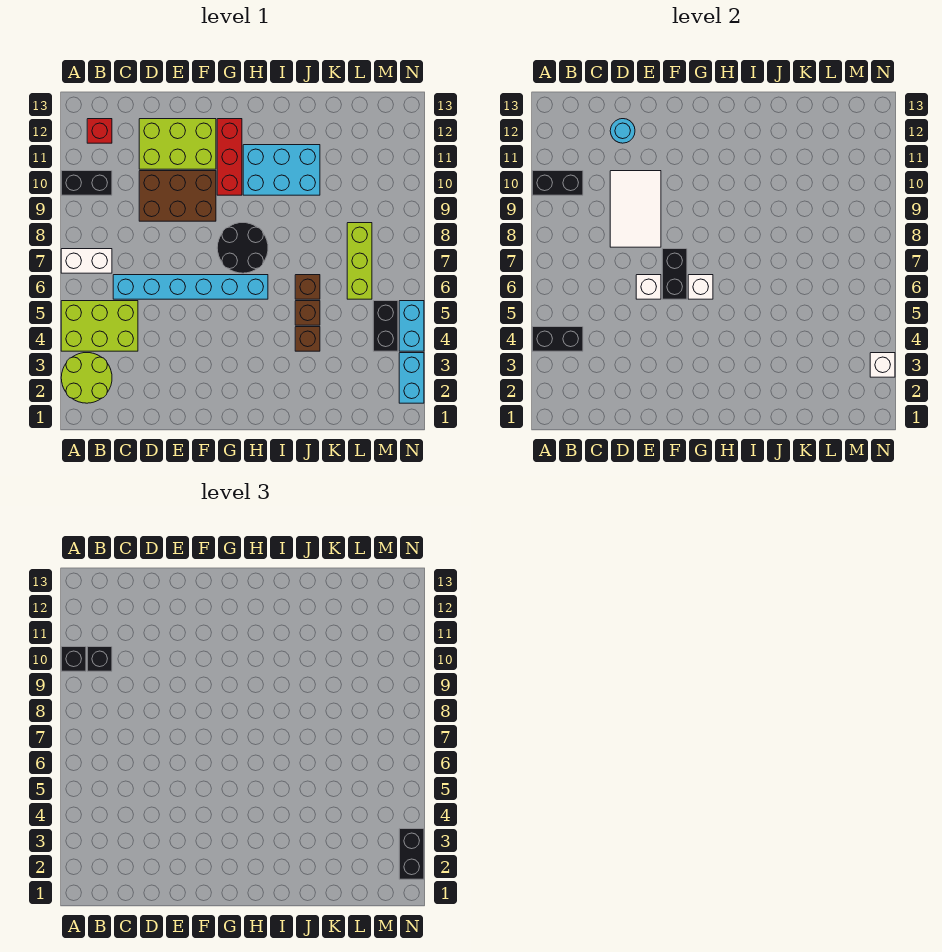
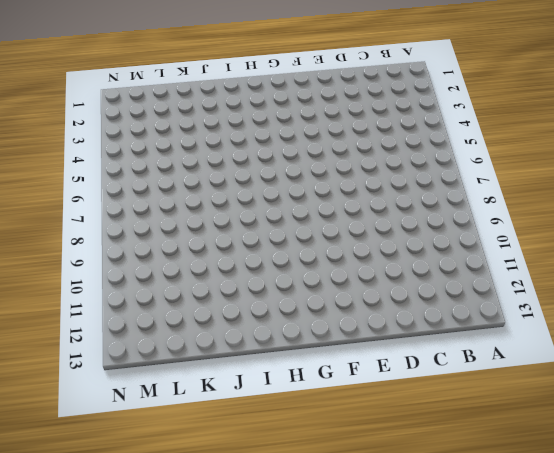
none -> lime 2x2 round brick [61,353,112,403]
none -> lime 2x3 brick [61,301,138,351]
none -> white 1x2 brick [61,249,112,273]

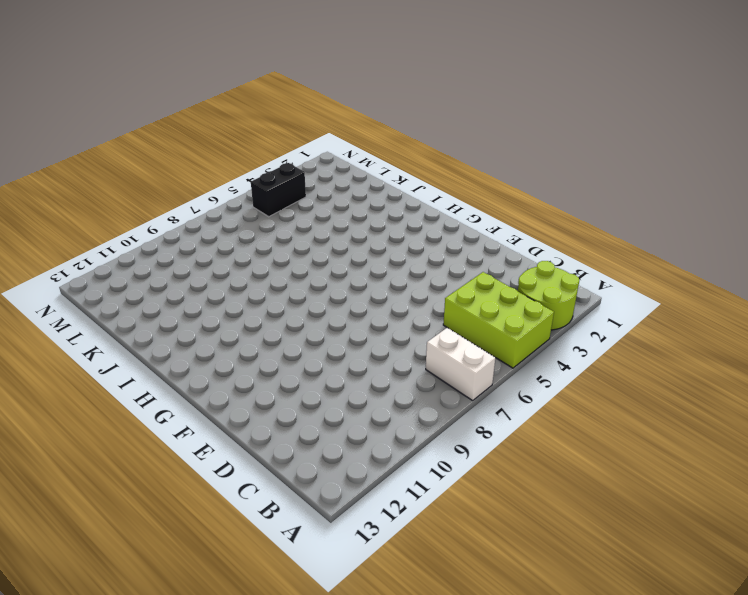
none -> black 1x2 brick [61,171,112,195]
none -> red 1x1 brick [87,119,112,143]
none -> cyan 1x6 brick [113,275,268,299]

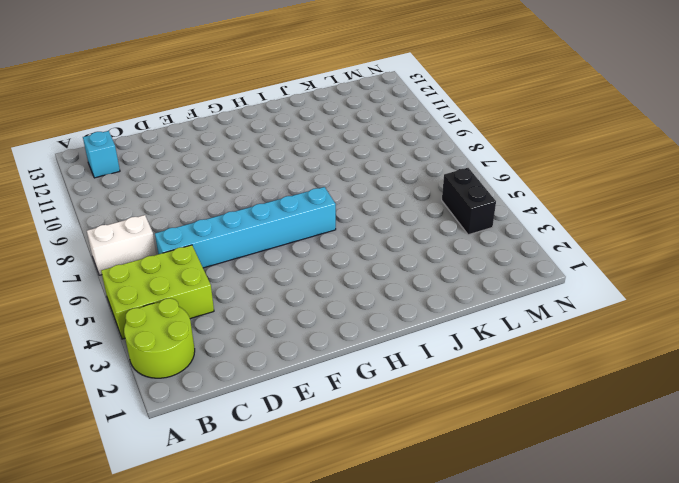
cyan 1x1 brick [83,131,120,178] -> red 1x1 brick [87,119,112,143]
none -> black 1x2 brick [61,171,112,195]
none -> brown 2x3 brick [139,171,216,221]
none -> lime 2x3 brick [139,119,216,169]

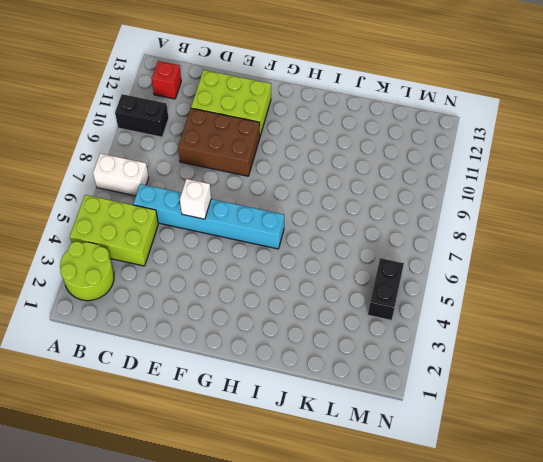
none -> black 2x2 round brick [217,223,268,273]
none -> red 1x3 brick [217,119,242,195]
none -> cyan 2x3 brick [243,145,320,195]

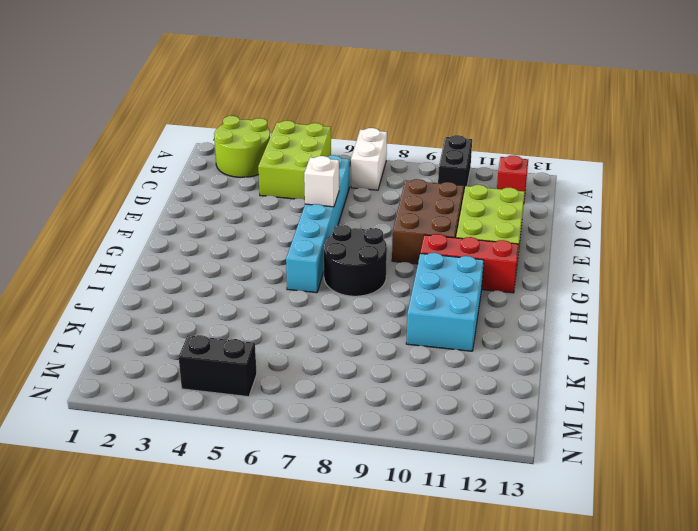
none -> brown 1x1 brick [295,327,320,351]
none -> brown 1x1 brick [295,301,320,325]
none -> brown 1x1 brick [295,275,320,299]

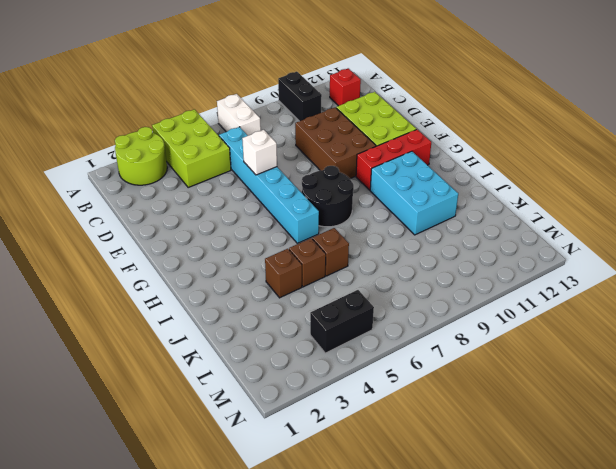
none -> lime 1x3 brick [347,223,372,299]
none -> cyan 1x2 brick [399,353,424,403]
none -> cyan 1x2 brick [399,301,424,351]

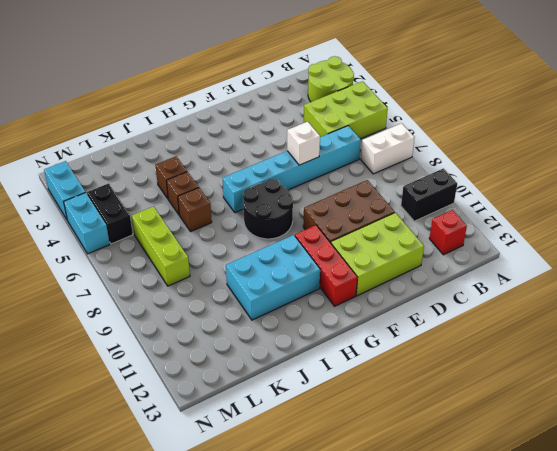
none -> black 1x2 brick [532,327,583,351]
none -> black 1x2 brick [532,171,583,195]
none -> white 2x3 tile [610,171,661,247]

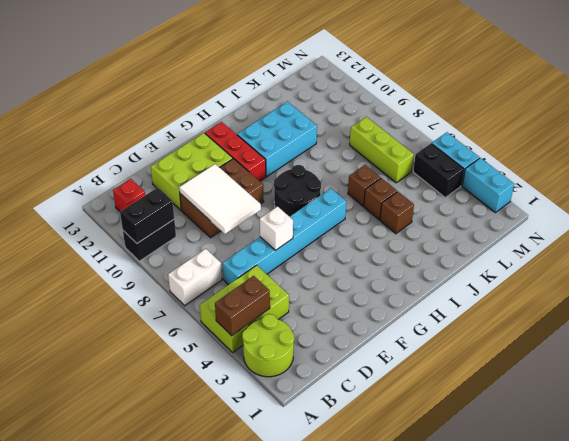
brown 1x2 brick [215,276,270,336] -> black 1x2 brick [532,327,583,351]
none -> cyan 1x1 round brick [610,119,635,143]
none -> black 1x2 brick [662,249,687,299]
none -> white 1x1 brick [688,275,713,299]

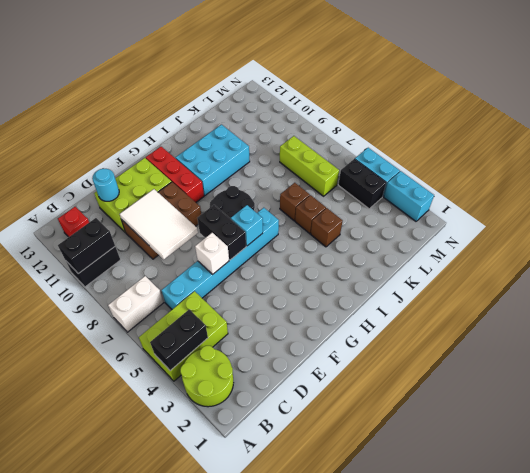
cyan 1x1 brick [231,205,263,246] -> white 1x1 brick [688,275,713,299]
none -> white 1x1 brick [870,353,895,377]
none -> black 1x1 brick [61,647,86,671]
none -> black 1x1 brick [87,647,112,671]

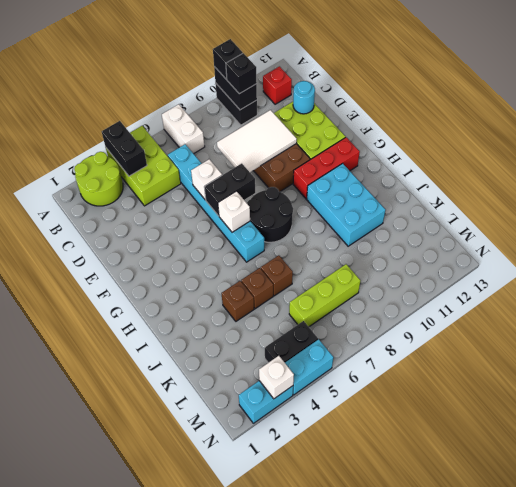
none -> black 1x2 brick [399,829,424,879]

